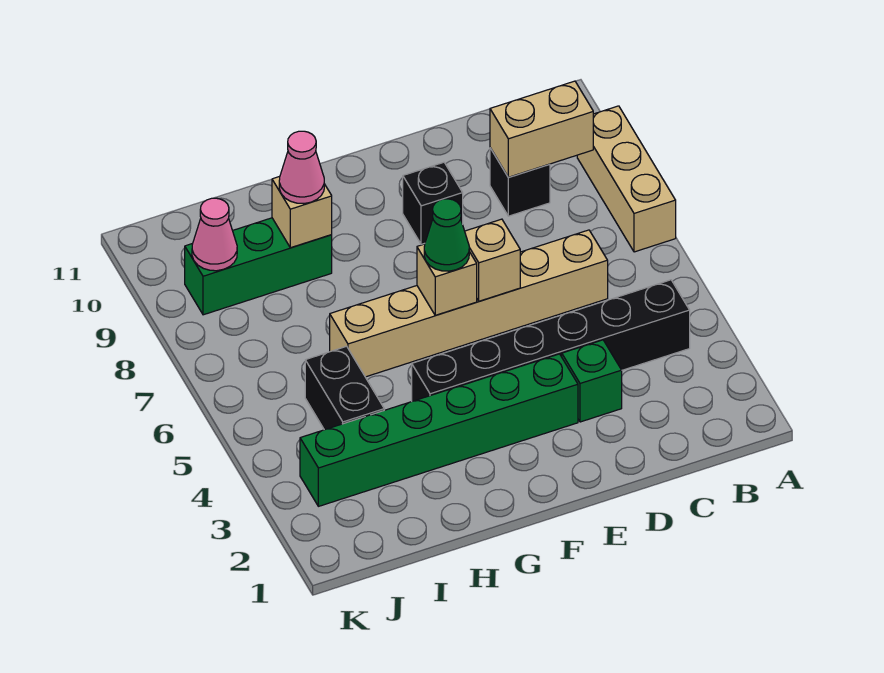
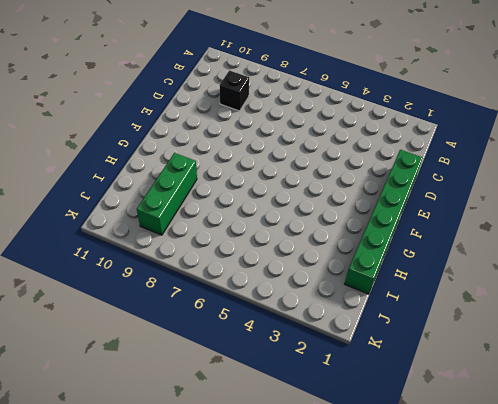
green 1x6 brick [345,150,423,294] -> green 1x6 brick moved to [300,354,578,506]
none -> tan 1x3 brick [577,106,676,252]
none -> black 1x6 brick [412,280,690,401]
none -> tan 1x6 brick [330,230,608,377]

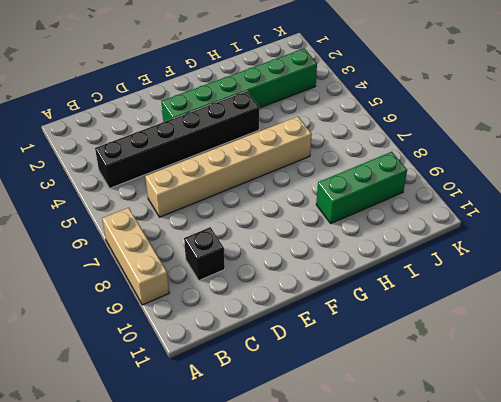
none -> green 1x1 brick [562,340,622,422]
none -> black 1x1 brick [403,162,463,244]
none -> black 1x2 brick [305,346,384,430]

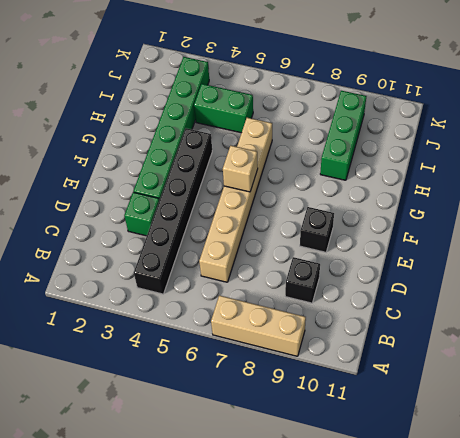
green 1x2 brick [194,84,253,133] -> black 1x2 brick [305,346,384,430]
none -> tan 1x2 brick [490,81,593,177]
none -> tan 1x1 brick [465,219,520,301]
none -> tan 1x1 brick [272,176,332,248]

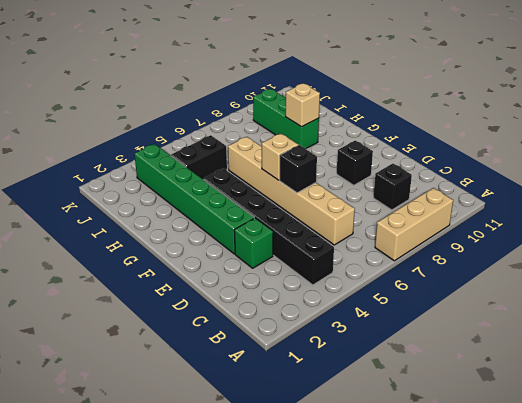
black 1x1 brick [280,145,317,193] -> tan 1x1 brick [465,219,520,301]
none -> tan 1x2 brick [490,81,593,177]
none -> pink 1x1 cone [192,198,237,271]
none -> green 1x1 cone [424,199,469,271]

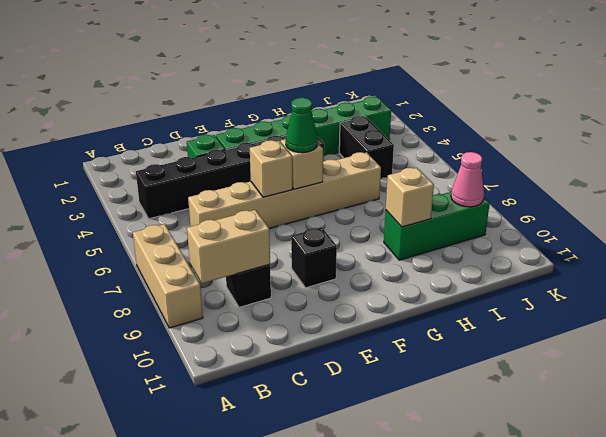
none -> pink 1x1 cone [279,131,324,204]

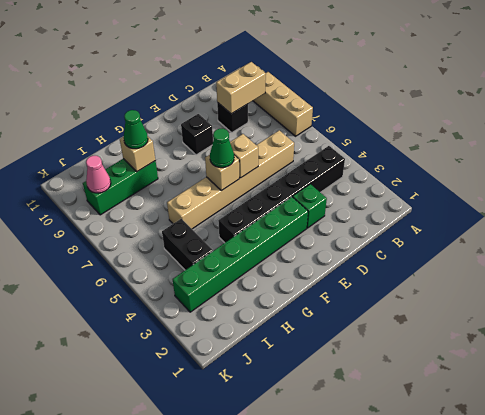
green 1x1 cone [124,110,148,149] -> pink 1x1 cone [279,131,324,204]

